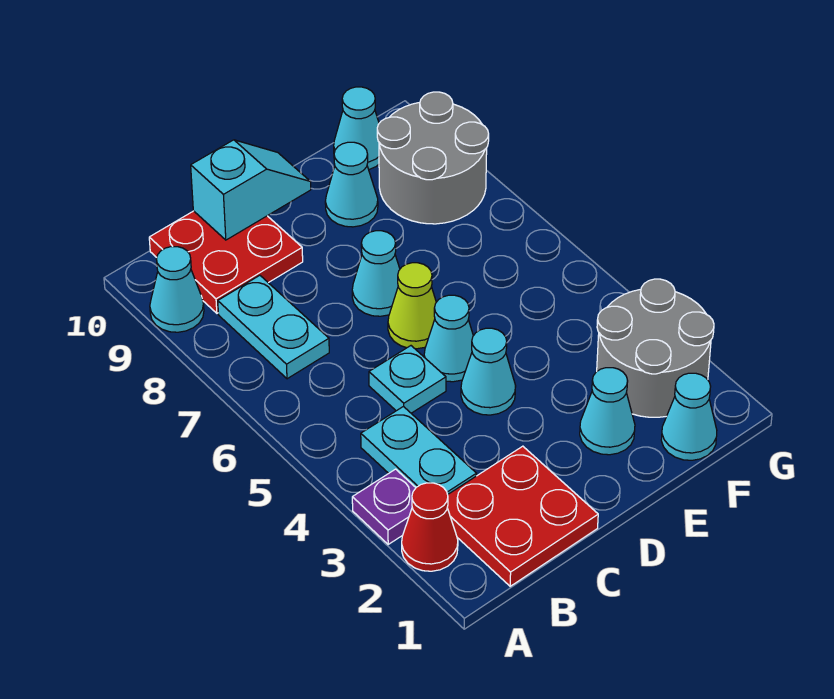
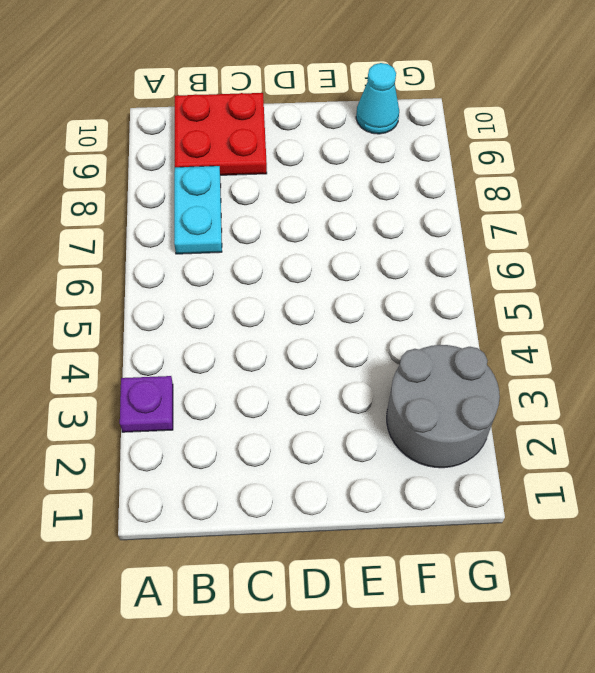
none -> red 1x1 cone [402,483,458,571]
none -> cyan 1x1 cone [150,247,204,332]
none -> red 2x2 plate [447,446,598,586]

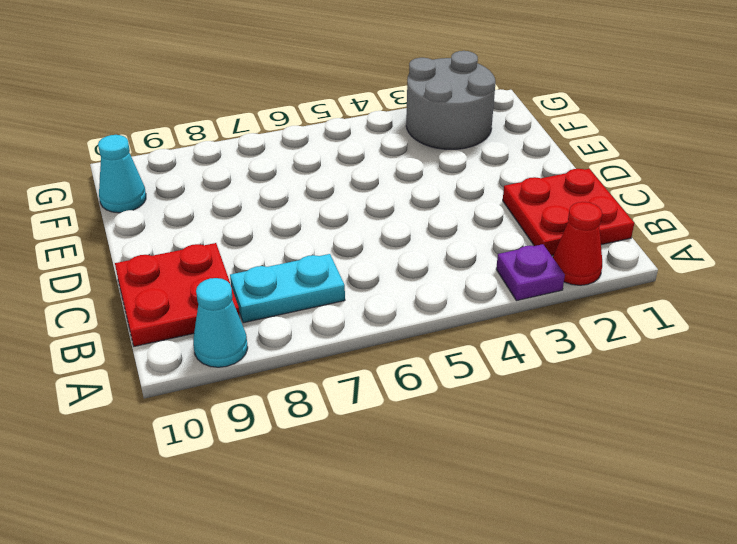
none -> cyan 1x2 plate [361,406,477,495]
none -> cyan 1x1 plate [369,346,446,413]
none -> cyan 1x1 cone [461,328,516,415]

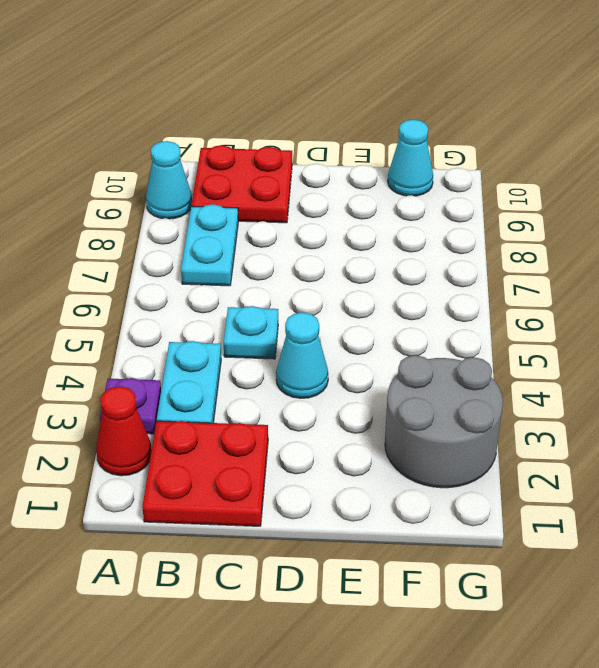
none -> cyan 1x1 cone [424,295,473,382]
none -> lime 1x1 cone [388,263,436,349]
none -> cyan 1x1 cone [352,231,400,316]

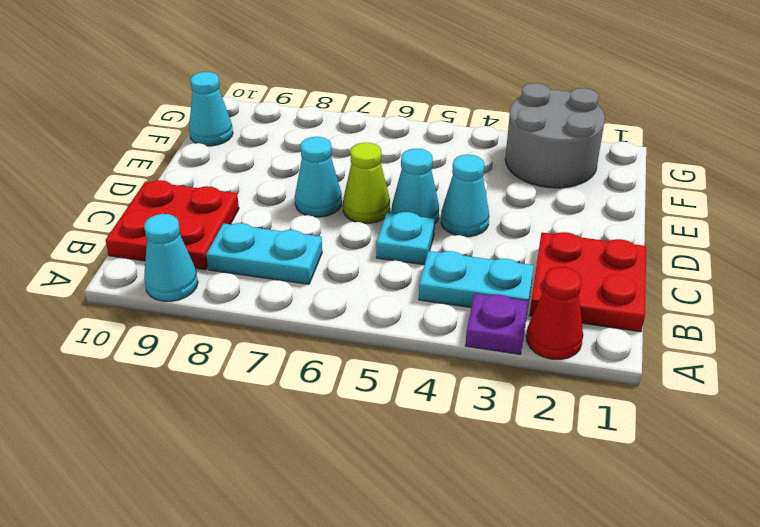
none -> cyan 1x1 cone [580,368,635,455]
none -> cyan 1x1 cone [325,142,378,227]
none -> cyan 1x1 cone [661,373,717,460]

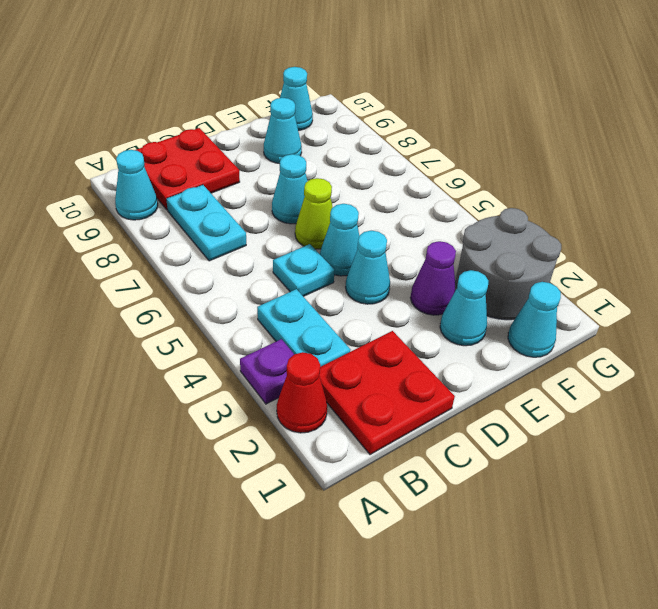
purple 1x1 cone [410,241,456,315] -> none
none -> grey 2x2 round brick [377,92,489,224]
none -> cyan 1x2 slope [191,140,311,240]

